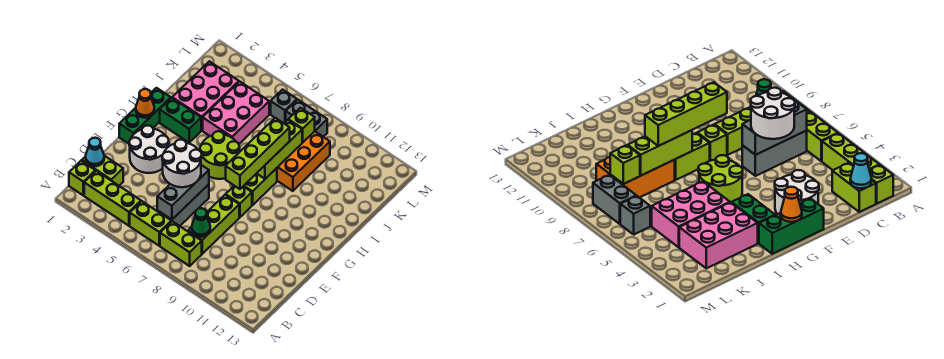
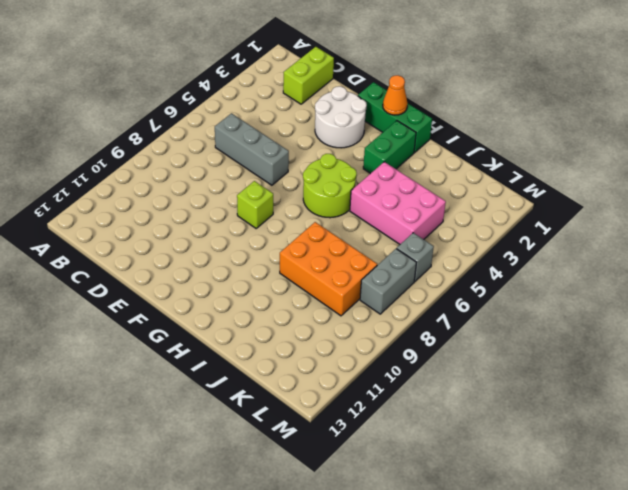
none -> lime 1x1 brick [69,161,95,195]
none -> lime 1x3 brick [84,171,141,226]
none -> lime 1x2 brick [130,201,171,246]

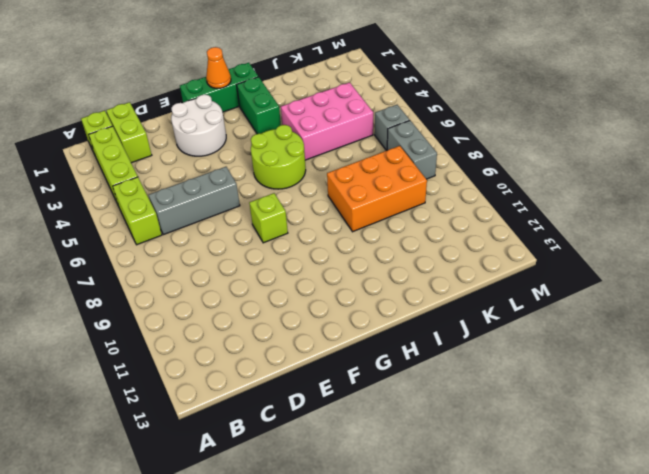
none -> lime 1x2 brick [160,221,202,266]
none -> lime 1x3 brick [188,195,239,254]
none -> lime 1x2 brick [244,168,277,205]

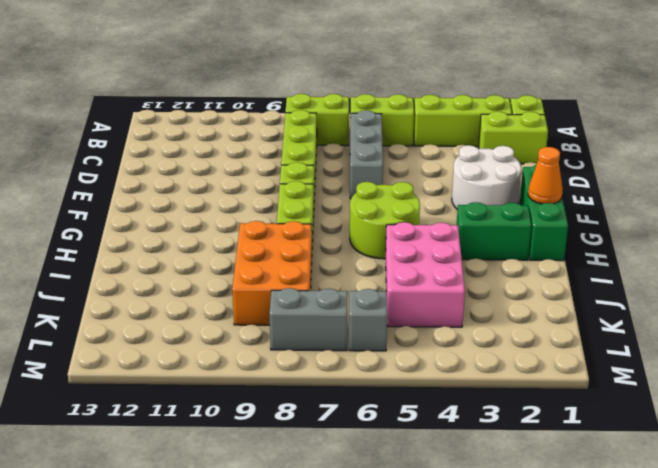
none -> pink 2x3 brick [172,61,239,130]
none -> cyan 1x1 cone [85,138,104,166]
none -> grey 1x3 brick [157,165,209,220]

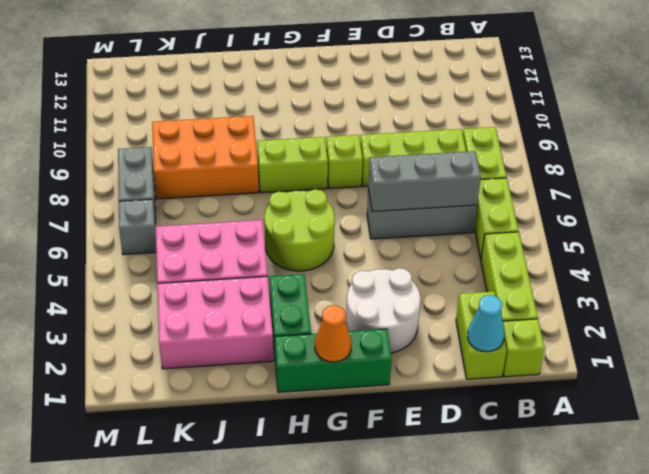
none -> green 1x1 cone [192,208,210,237]
none -> lime 1x3 brick [257,120,302,179]
none -> lime 1x1 brick [288,108,315,142]

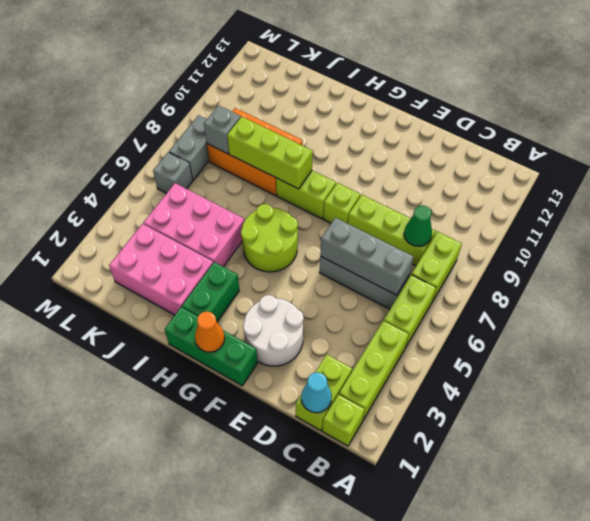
grey 1x1 brick [204,105,241,154] -> lime 1x1 brick [288,108,315,142]
none -> white 2x2 round brick [162,140,202,187]
none -> lime 1x4 brick [226,118,290,189]

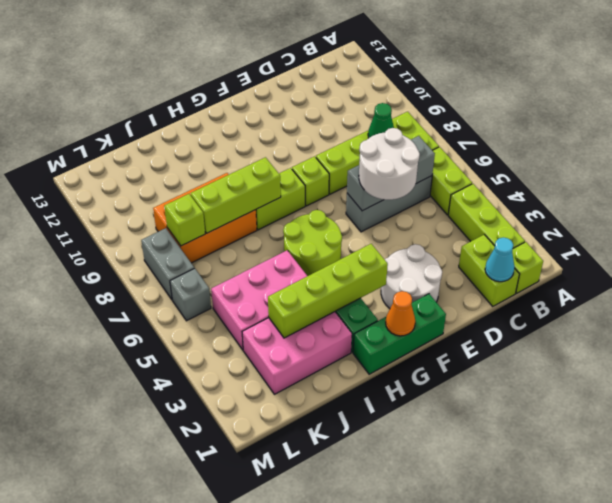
lime 1x4 brick [268,244,388,338] -> lime 1x4 brick moved to [226,118,290,189]

